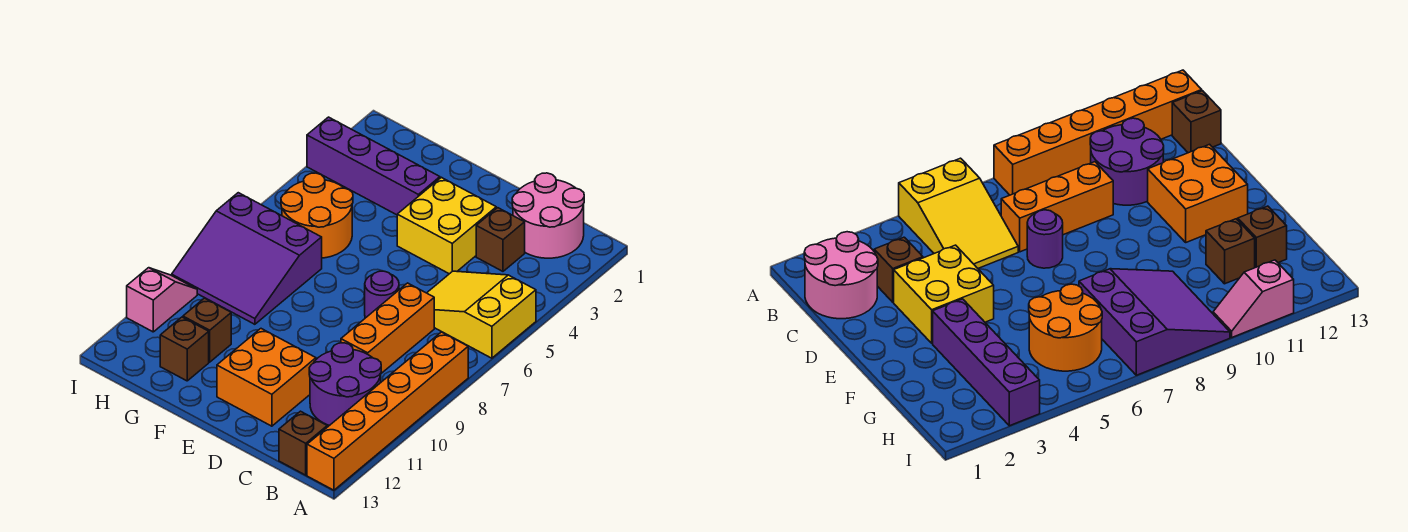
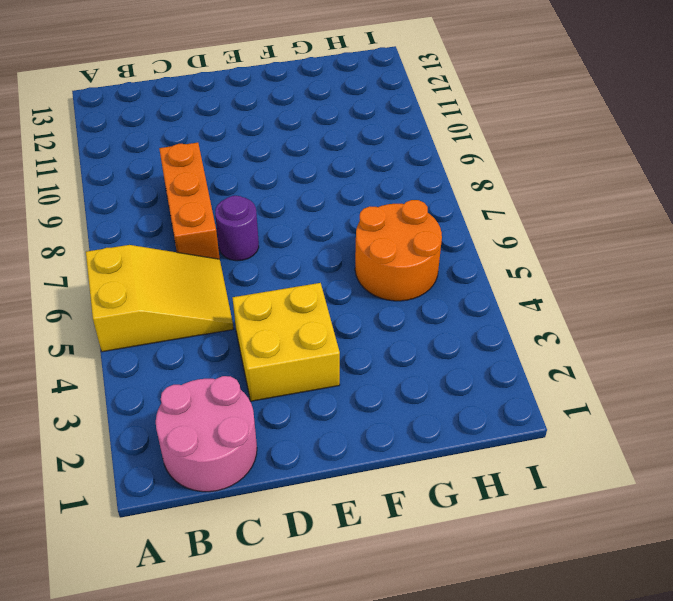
none -> orange 1x6 brick [307,332,468,490]
none -> purple 2x2 round brick [309,343,381,426]
none -> brown 1x1 brick [279,411,327,475]

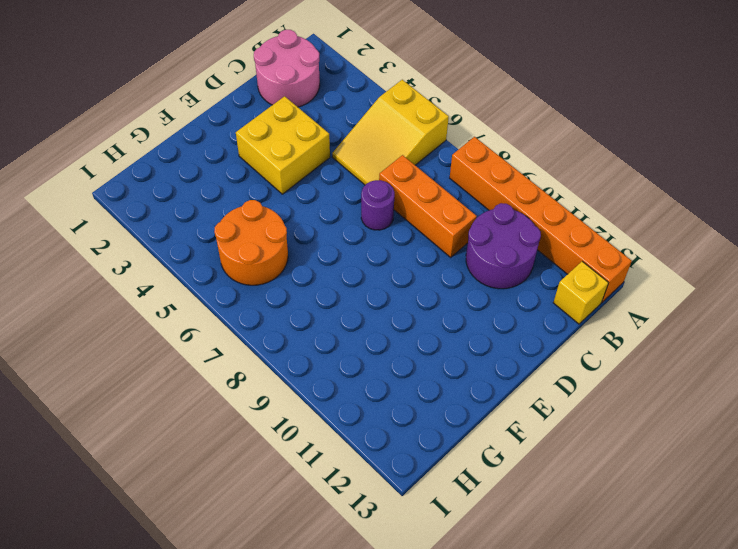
yellow 1x1 brick [553,261,609,324] -> brown 1x1 brick [279,411,327,475]
none -> brown 1x1 brick [476,208,525,271]
none -> orange 2x2 brick [217,329,316,426]
none -> purple 1x4 brick [307,117,440,215]

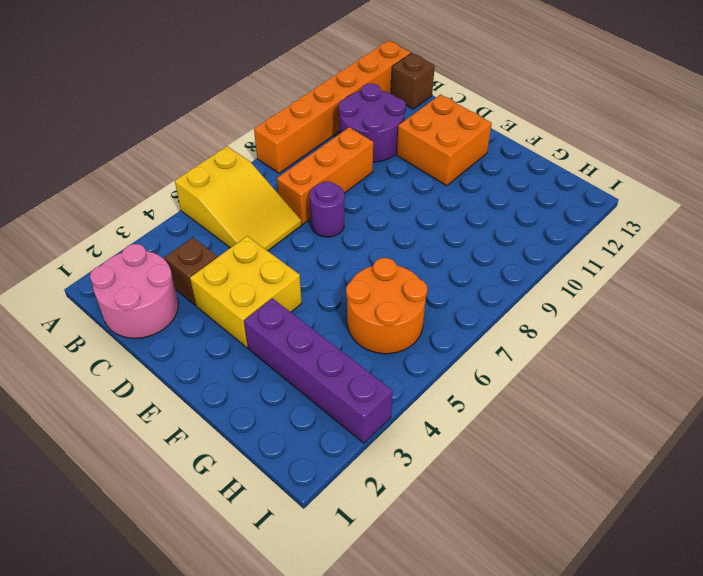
none -> purple 3x3 slope [172,193,322,324]
none -> brown 1x1 brick [183,298,231,362]
none -> brown 1x1 brick [160,317,209,381]

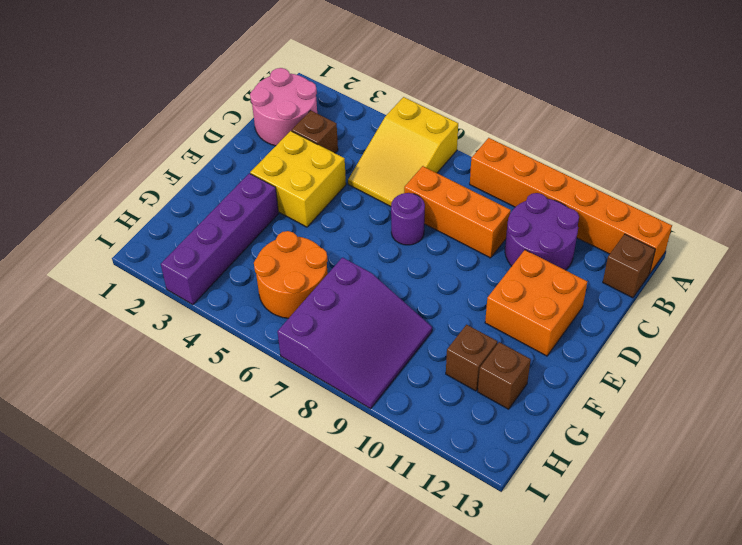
none -> pink 1x2 slope [127,268,197,332]

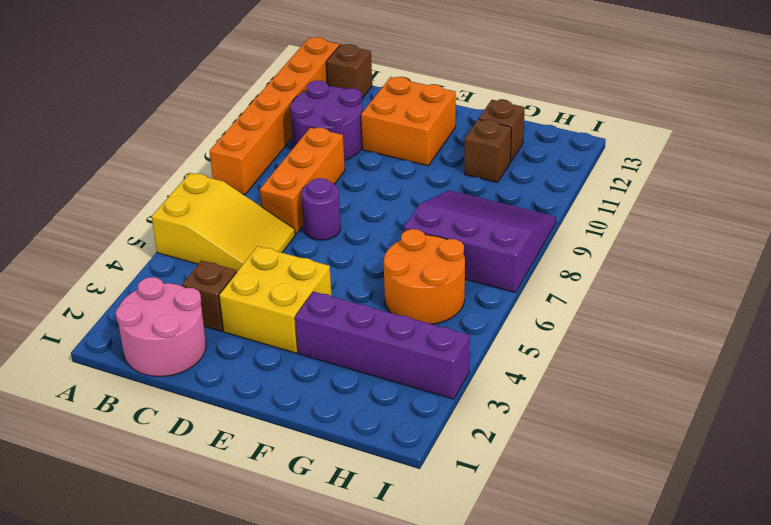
none -> pink 1x2 slope [127,268,197,332]

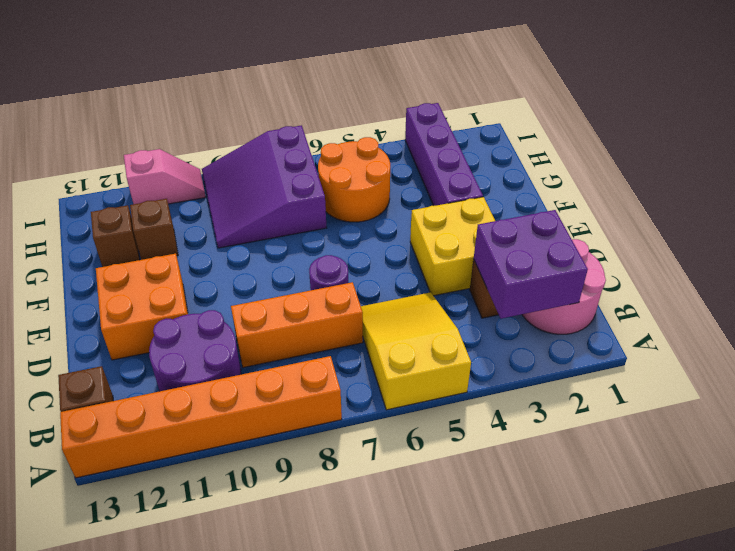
purple 2x2 brick [474,210,588,319] -> none

